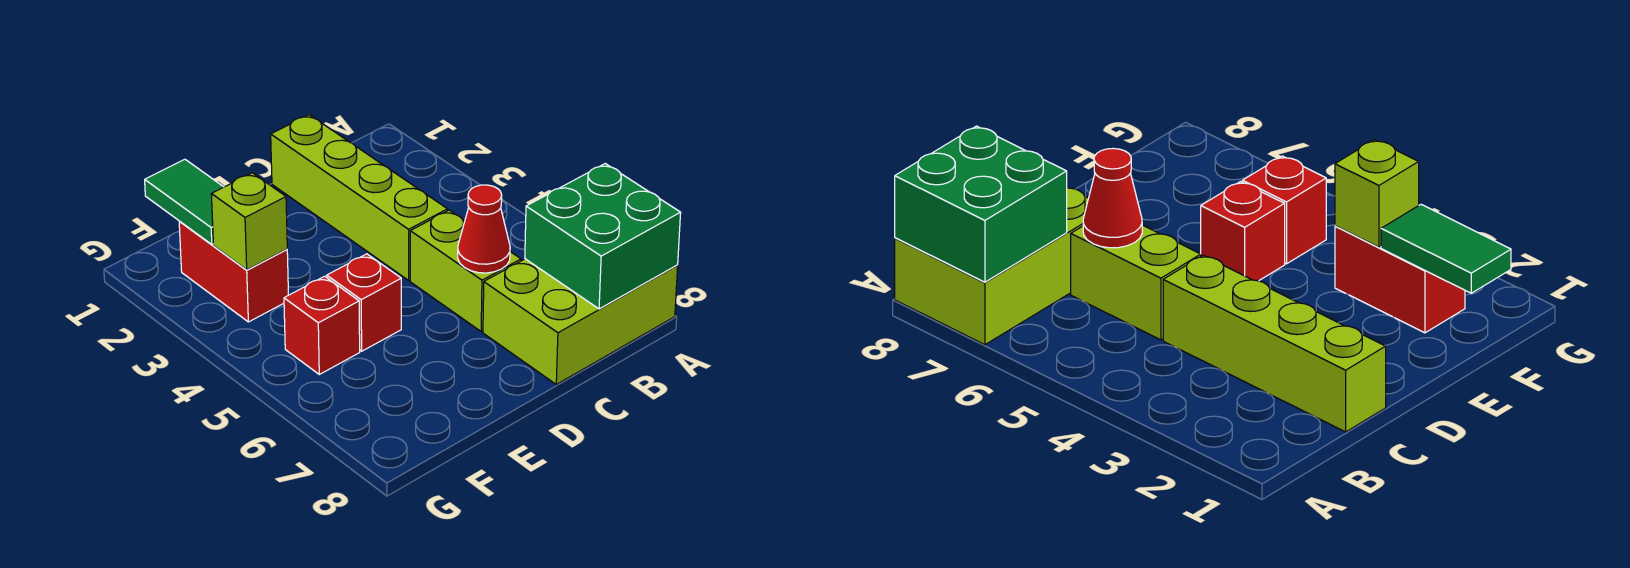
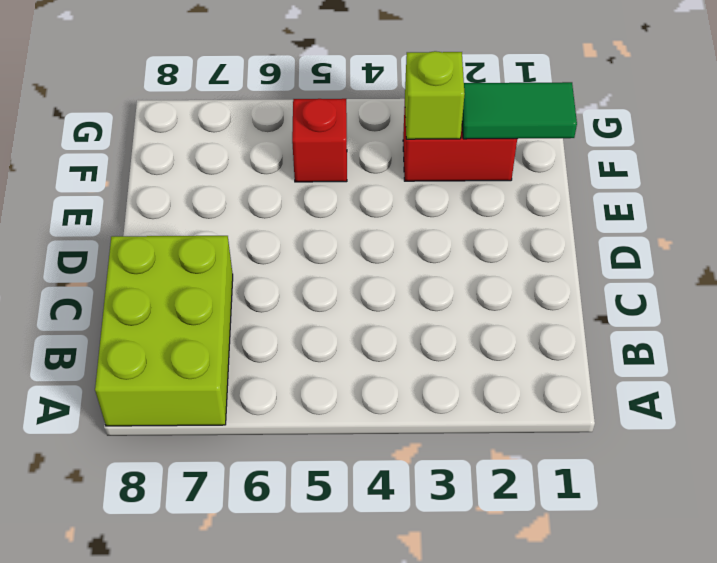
none -> lime 1x4 brick [271,115,448,280]
none -> lime 1x2 brick [410,210,521,331]

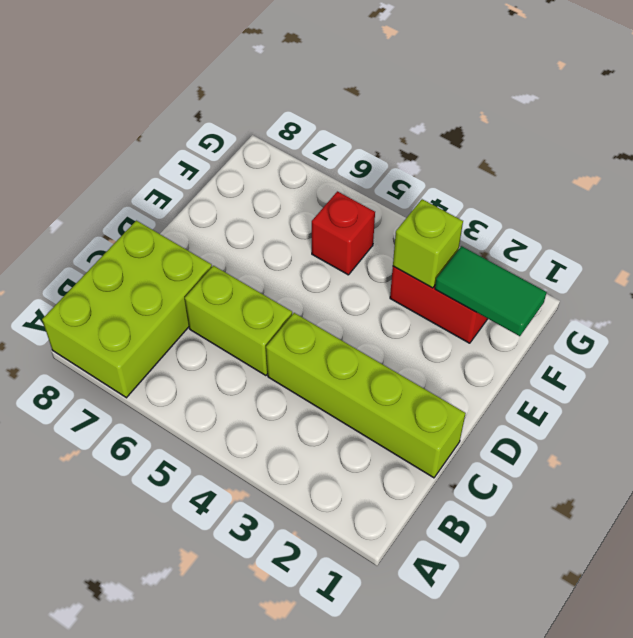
none -> red 1x1 brick [327,254,401,351]
none -> green 2x2 brick [525,164,681,309]

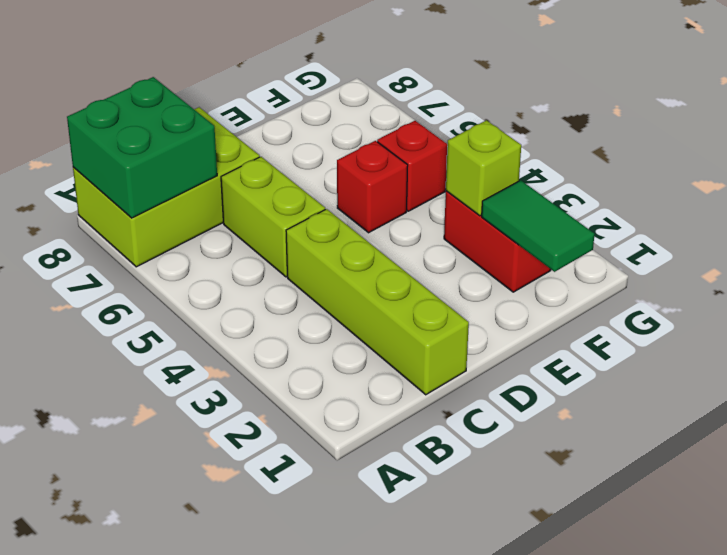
none -> red 1x1 cone [458,185,510,273]

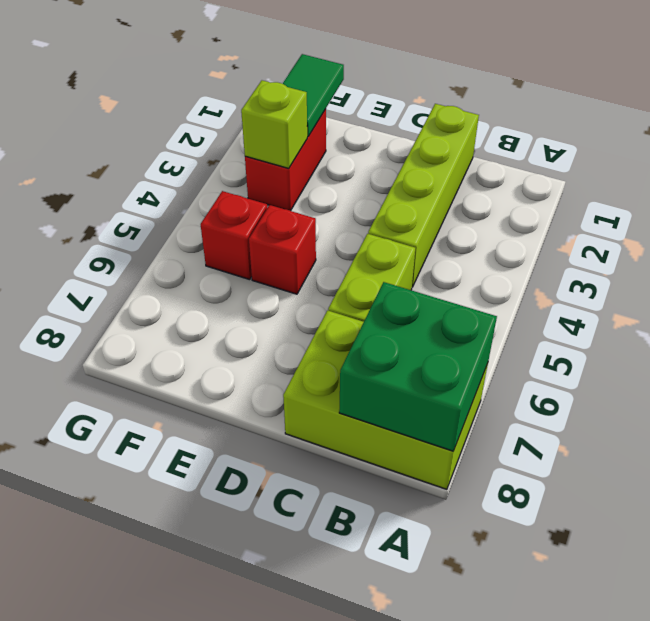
none -> red 1x1 cone [458,185,510,273]

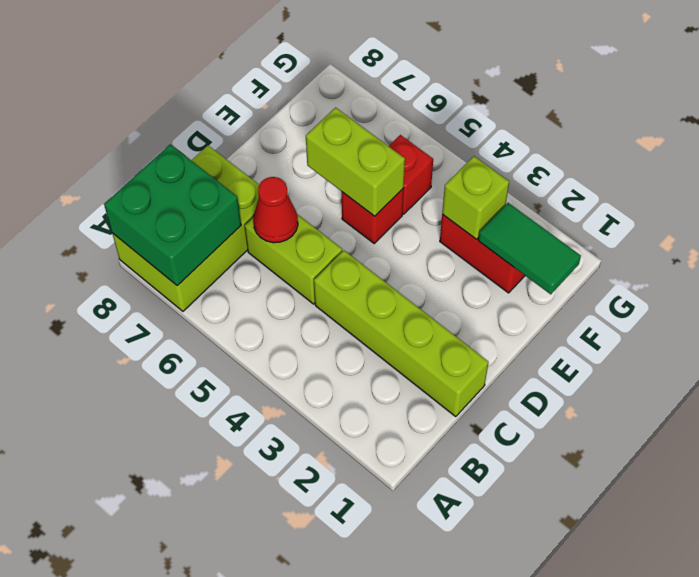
lime 1x2 brick [306,107,405,216] -> none

